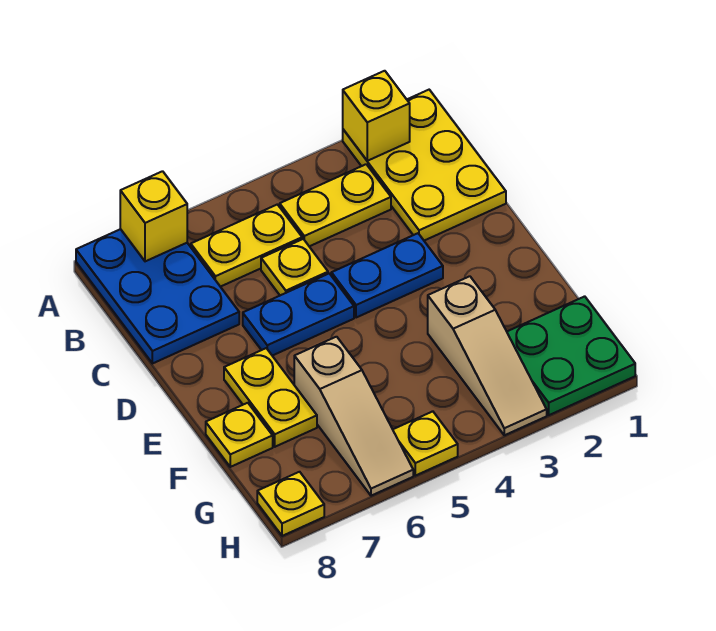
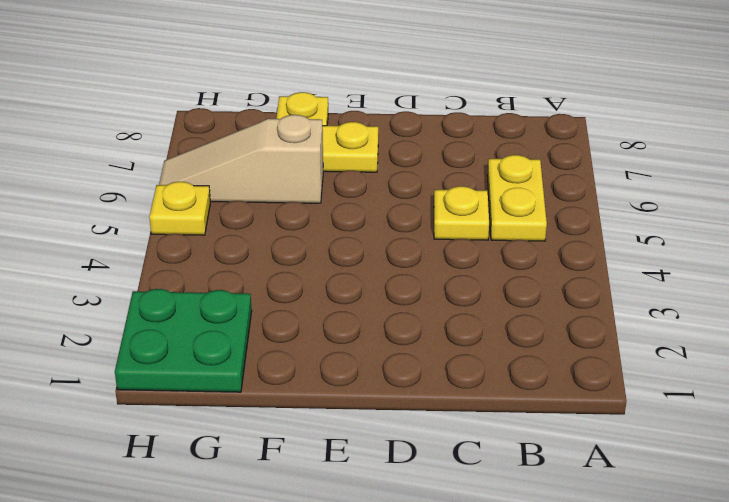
none -> yellow 2x3 plate [343,90,506,241]
none -> blue 2x3 plate [76,229,239,364]
none -> yellow 1x2 plate [280,164,391,246]

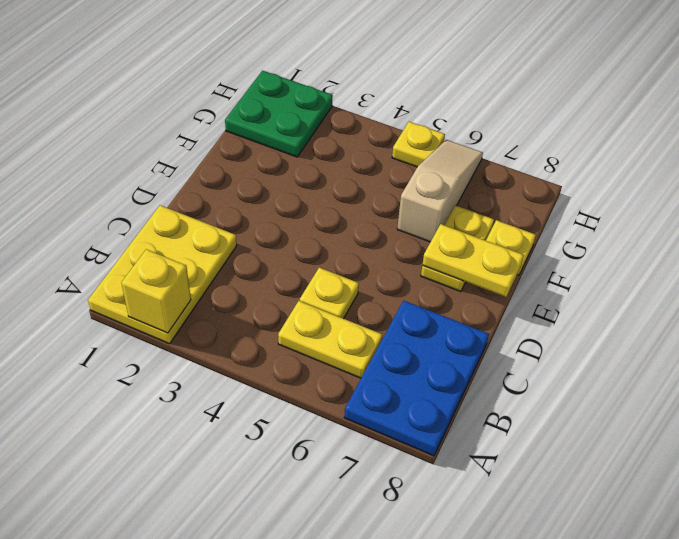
yellow 1x2 plate [422,224,524,297] -> yellow 1x2 plate moved to [280,164,391,246]
none -> blue 1x2 plate [331,233,443,318]
none -> blue 1x2 plate [243,274,354,356]
none -> tan 1x3 slope [428,276,547,435]

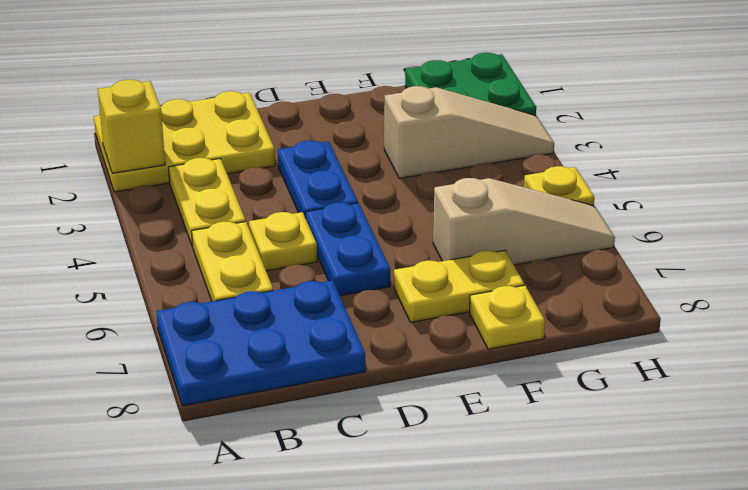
none -> yellow 1x1 plate [257,472,324,536]
none -> yellow 1x1 brick [120,171,187,261]

